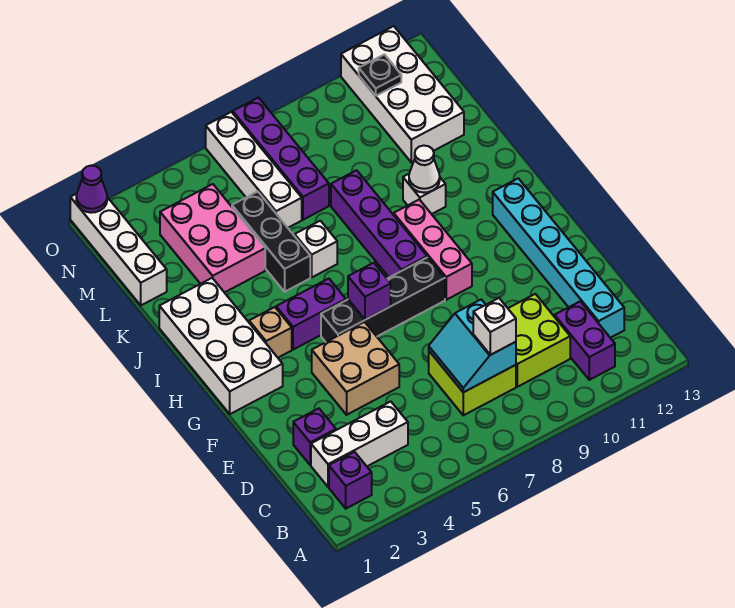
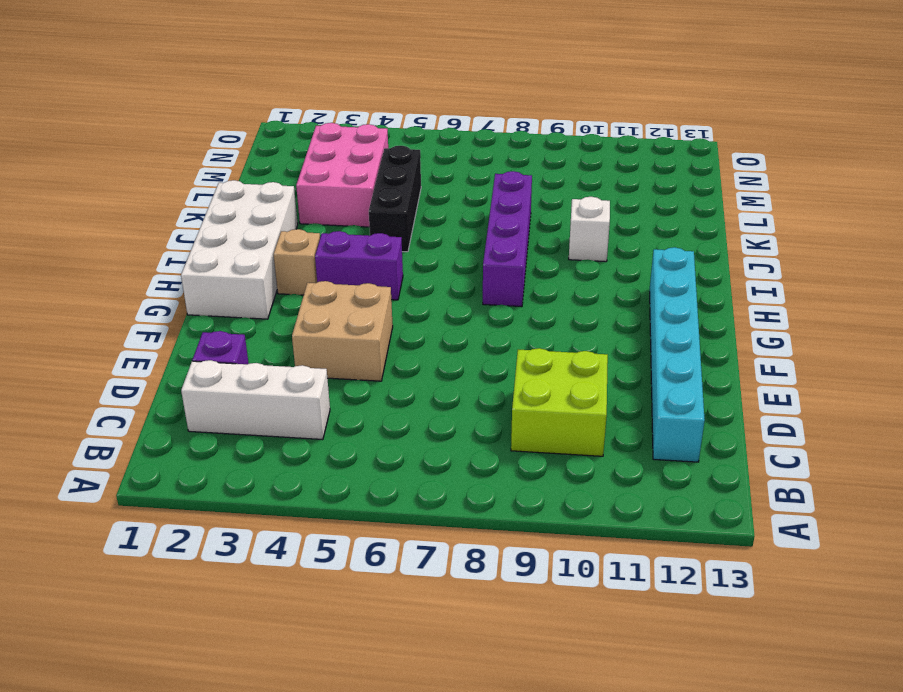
none -> purple 1x1 brick [329,452,372,509]
none -> purple 1x2 brick [555,301,615,380]
none -> lime 2x2 brick [429,351,516,415]

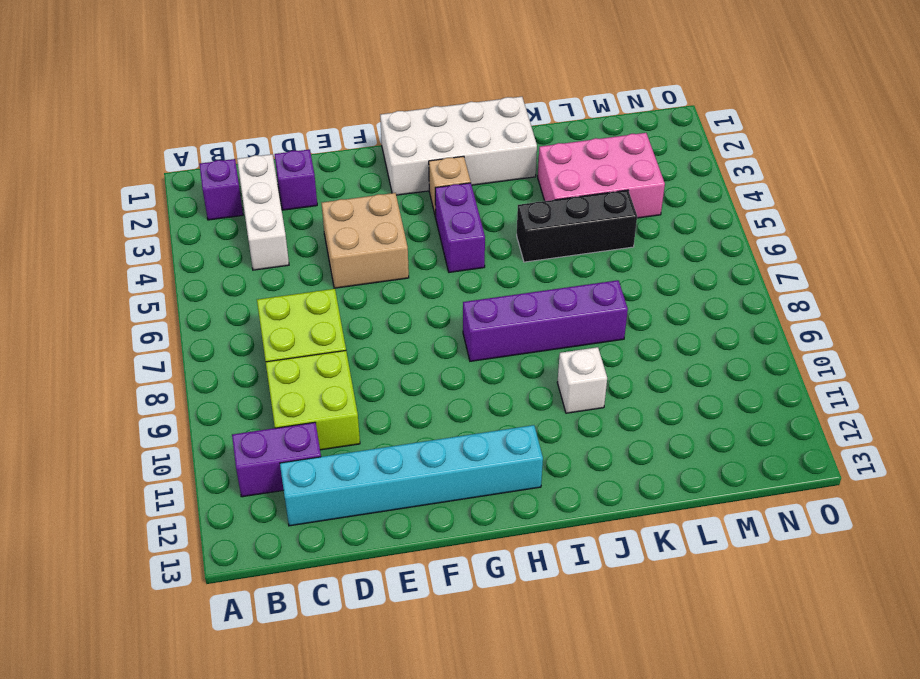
none -> black 1x4 brick [321,257,445,342]
none -> pink 1x3 brick [394,200,472,300]
none -> white 1x1 brick [295,221,337,277]

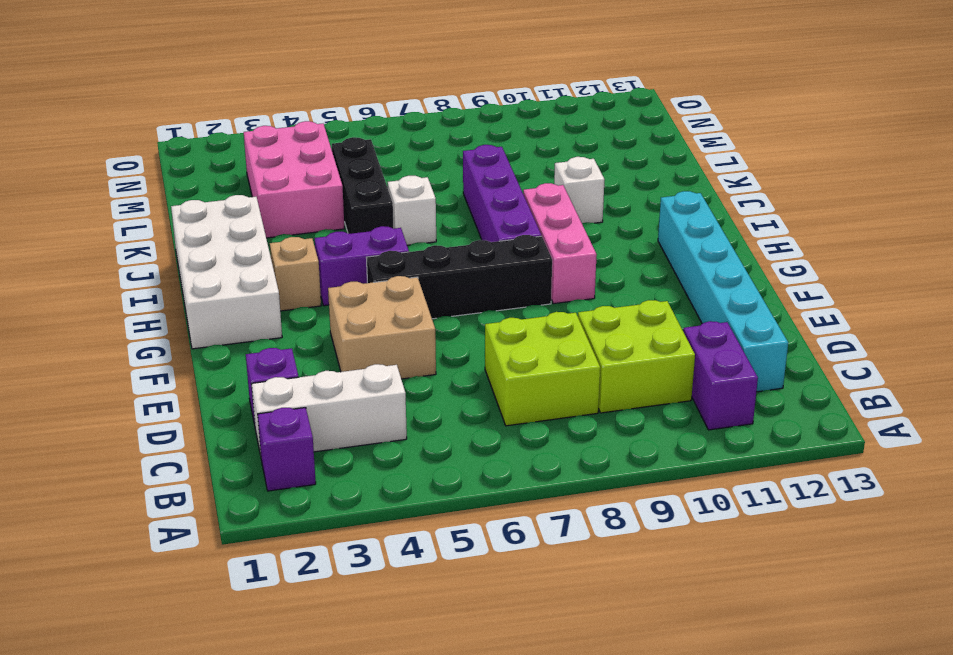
none -> white 1x4 brick [70,194,167,305]
none -> white 1x4 brick [206,112,302,228]
none -> purple 1x4 brick [233,98,329,220]

